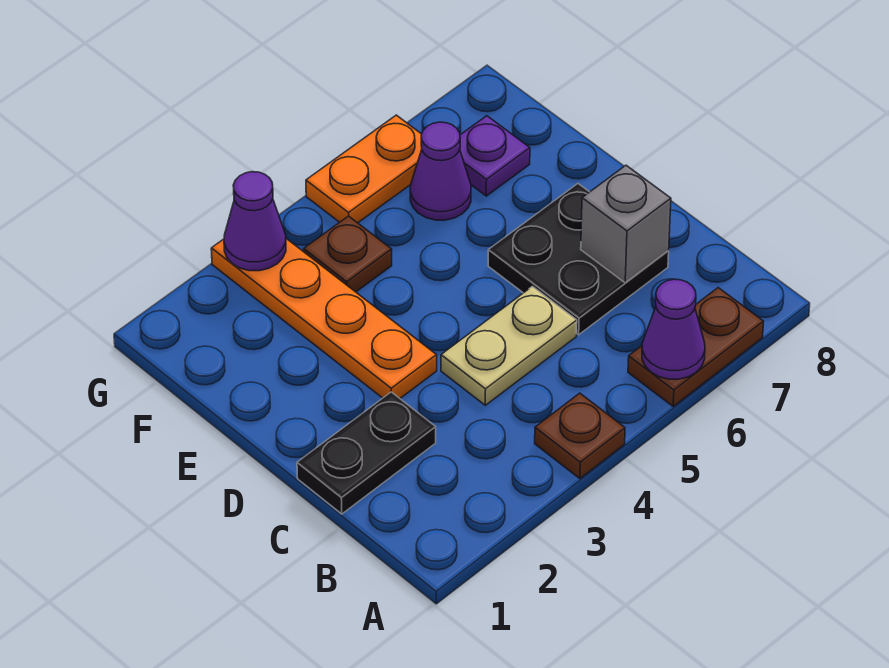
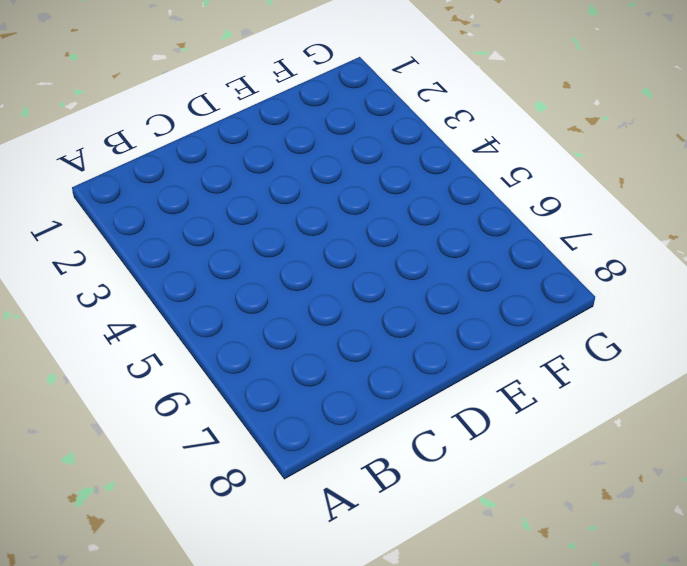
none -> brown 1x1 plate [535,393,625,479]
none -> brown 1x2 plate [628,288,763,406]
none -> black 1x2 plate [297,392,436,514]

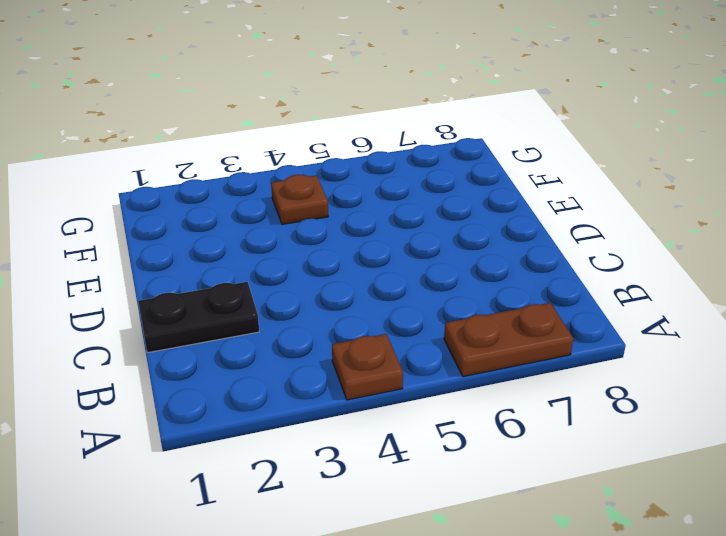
none -> tan 1x2 plate [441,286,577,405]
none -> black 2x2 plate [488,184,669,335]
none -> orange 1x4 plate [211,238,437,398]

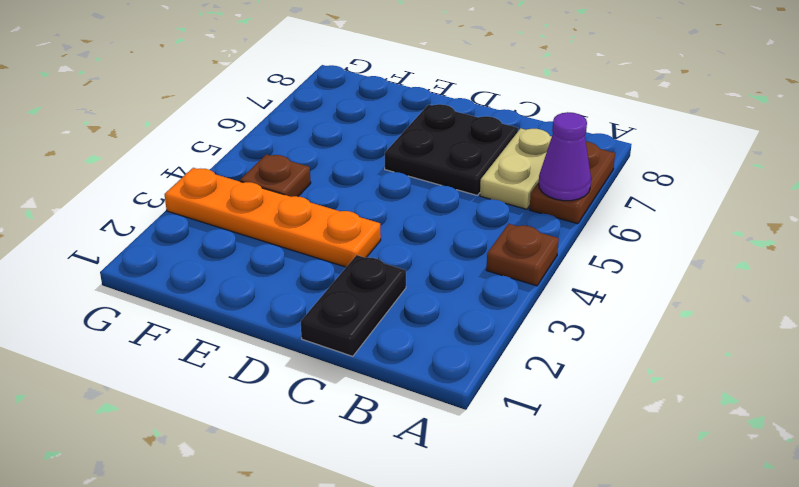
tan 1x2 plate [480,128,552,209] -> tan 1x2 plate moved to [441,286,577,405]
none -> purple 1x1 cone [410,122,471,220]
none -> purple 1x1 plate [460,116,530,196]
none -> orange 1x2 plate [306,115,422,223]

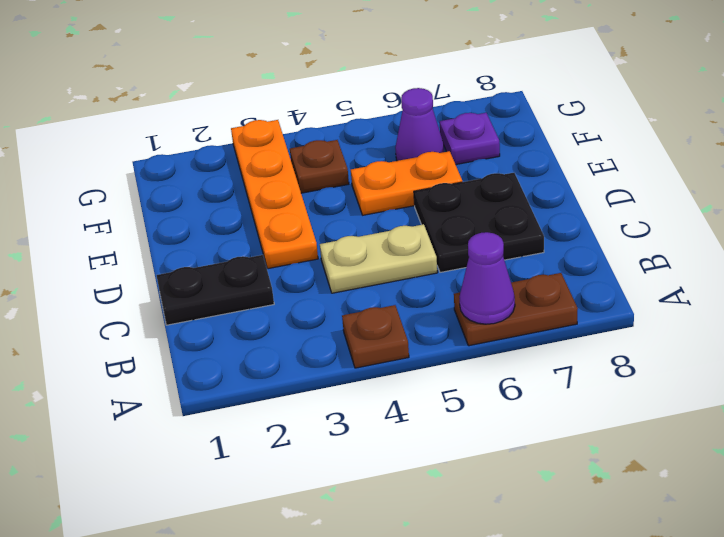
orange 1x2 plate [351,151,462,215] -> orange 1x2 plate moved to [306,115,422,223]
none -> grey 1x1 brick [581,165,671,283]
none -> purple 1x1 cone [224,172,286,271]

